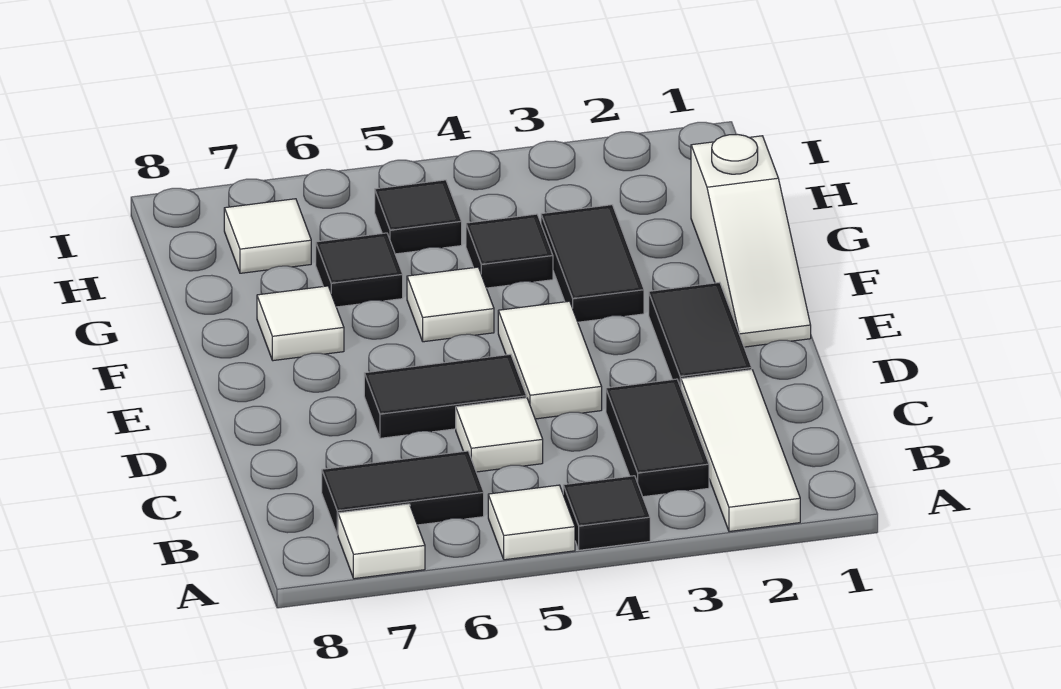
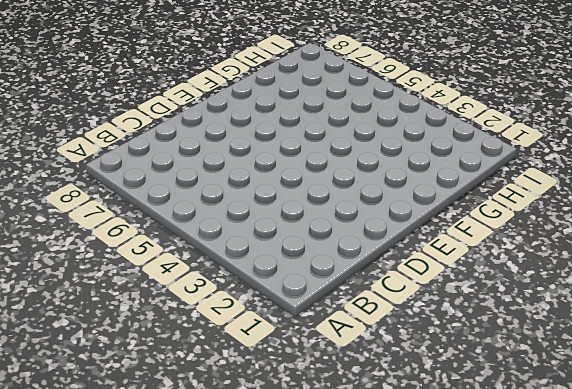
none -> white 1x3 tile [681,370,800,531]
none -> black 1x1 tile [563,476,650,550]
none -> white 1x1 tile [488,485,575,560]

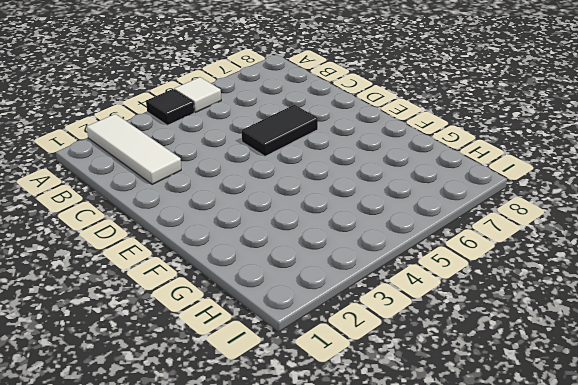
none -> white 1x1 tile [338,504,425,579]
none -> black 1x2 tile [606,379,709,497]
none -> black 1x2 tile [322,451,484,535]

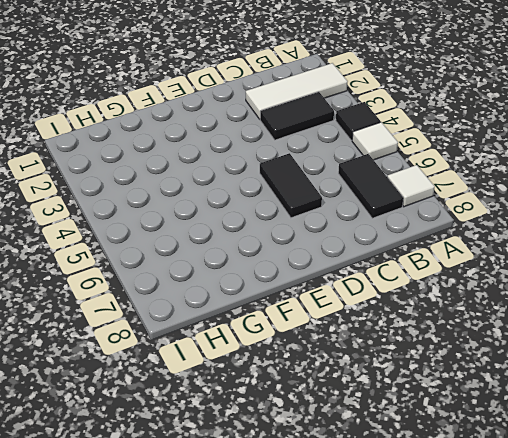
none -> white 1x1 tile [456,398,543,472]
none -> black 1x2 tile [649,282,752,387]
none -> white 1x2 tile [498,301,602,419]

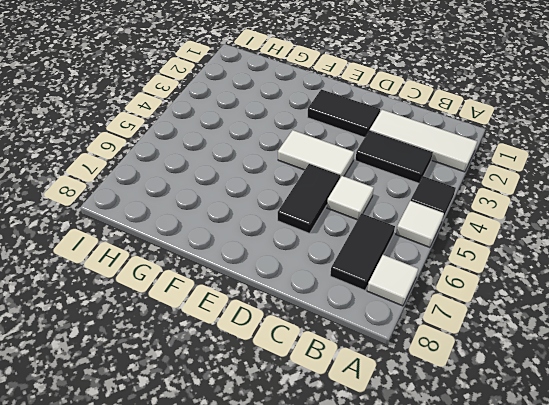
none -> white 1x3 slope [691,134,811,347]
none -> black 1x2 tile [541,205,644,322]
none -> white 1x1 tile [407,267,494,342]

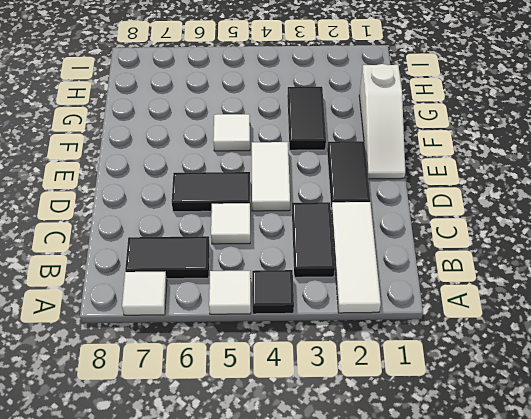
none -> white 1x1 tile [257,286,344,361]
none -> black 1x1 tile [466,214,553,288]
none -> black 1x1 tile [316,233,403,307]

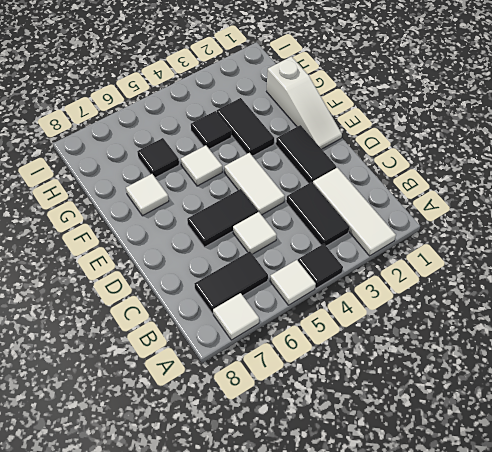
none -> black 1x1 tile [375,180,462,254]
none -> white 1x1 tile [224,199,311,273]

